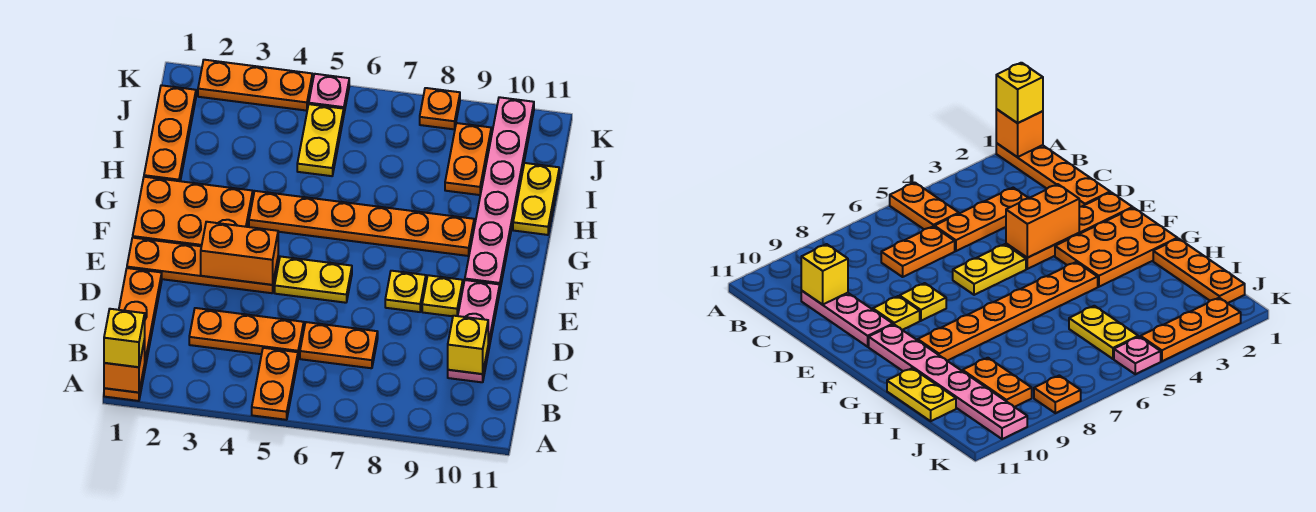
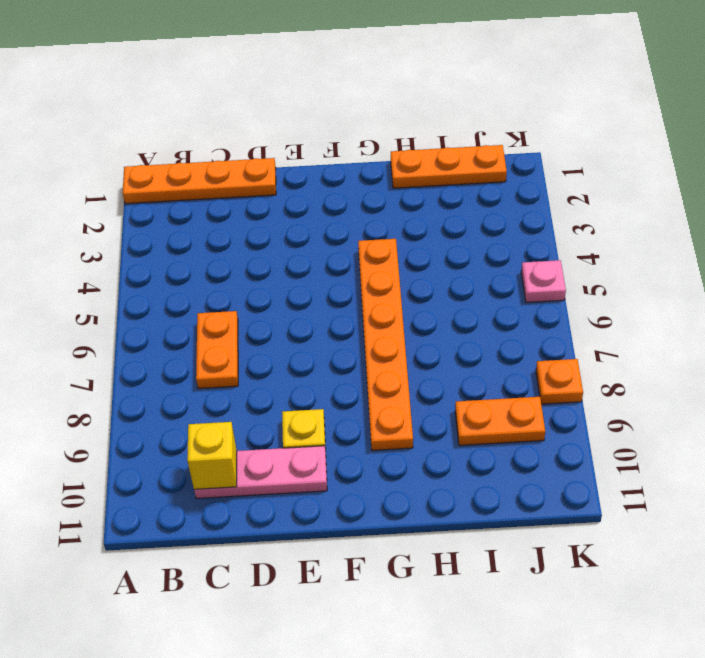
none -> orange 1x2 plate [252,348,298,420]
none -> orange 1x3 plate [189,308,304,357]
none -> orange 1x4 plate [127,238,278,293]

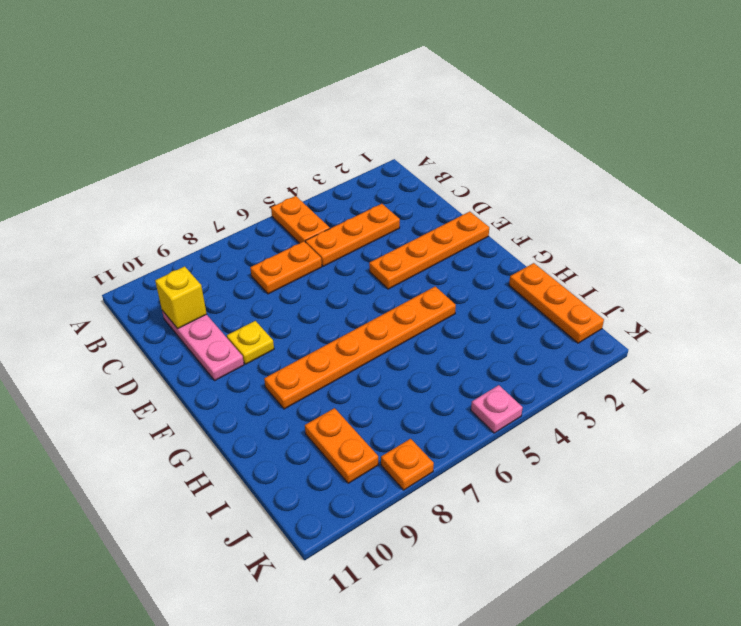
none -> orange 1x4 plate [104,268,162,401]
none -> yellow 1x2 plate [275,256,352,303]
none -> yellow 1x1 plate [385,271,426,312]

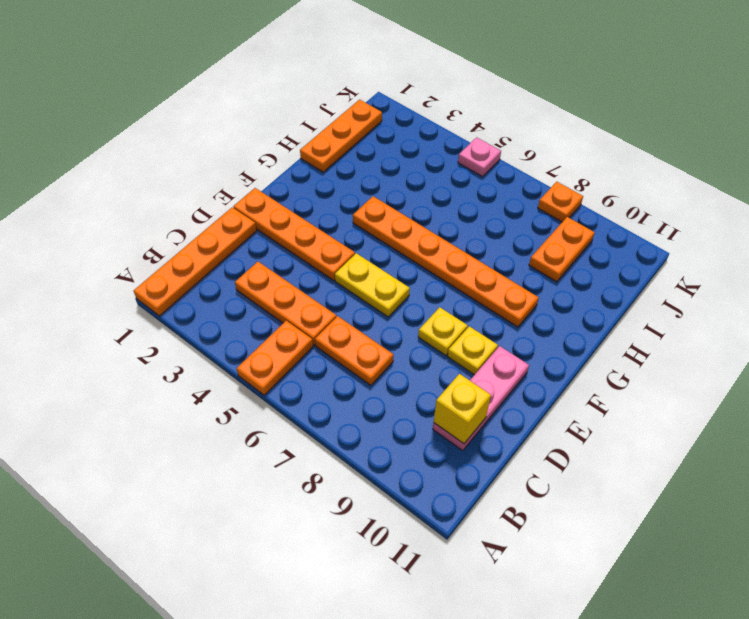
none -> orange 2x3 plate [133,177,253,246]
none -> pink 1x6 plate [465,97,534,288]
none -> yellow 1x2 plate [513,163,559,235]

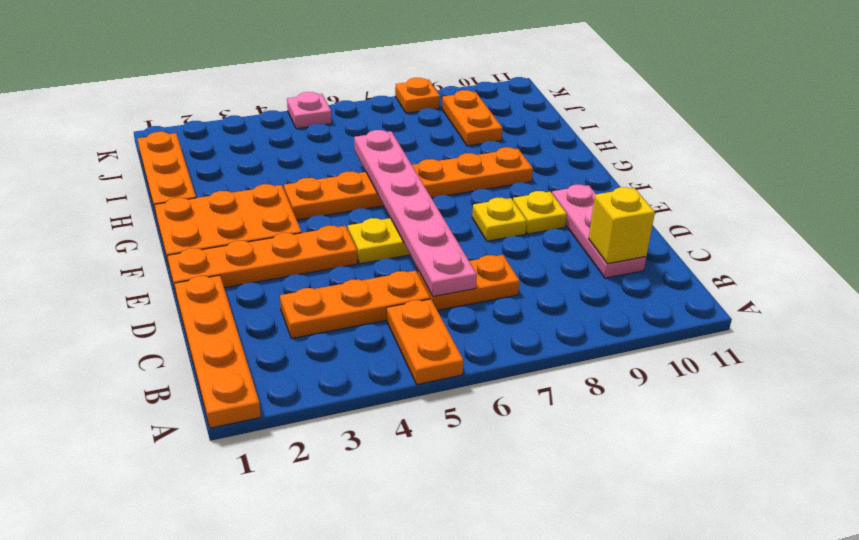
pink 1x6 plate [354,130,477,297] -> pink 1x6 plate moved to [465,97,534,288]
none -> yellow 1x2 plate [513,163,559,235]
none -> yellow 1x2 plate [297,104,344,176]
none -> orange 1x3 plate [198,60,312,111]

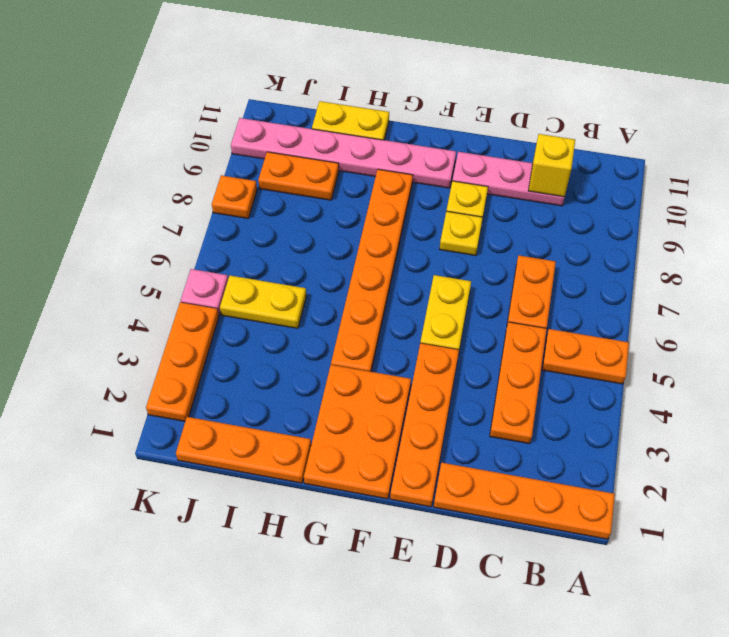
none -> orange 1x1 brick [104,339,145,393]
none -> orange 1x2 brick [201,222,278,285]
none -> yellow 1x1 brick [104,309,145,367]

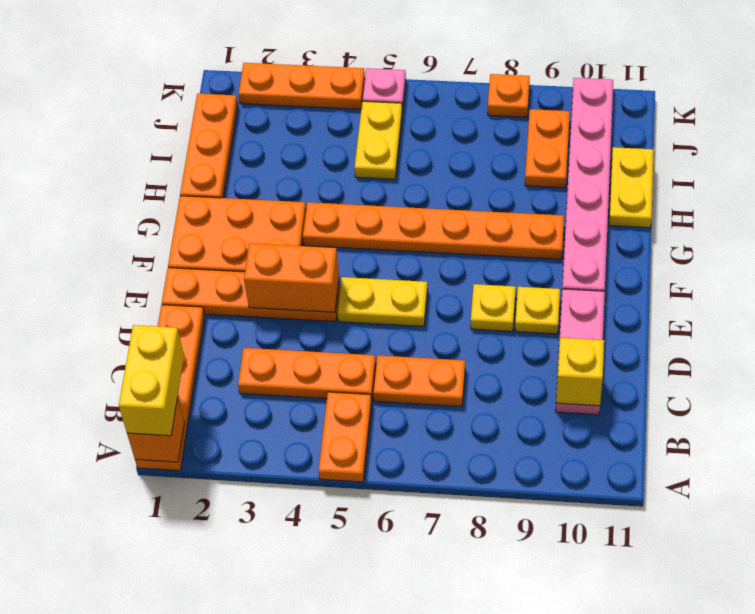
yellow 1x2 brick [119,325,184,436] -> yellow 1x1 brick [104,309,145,367]

